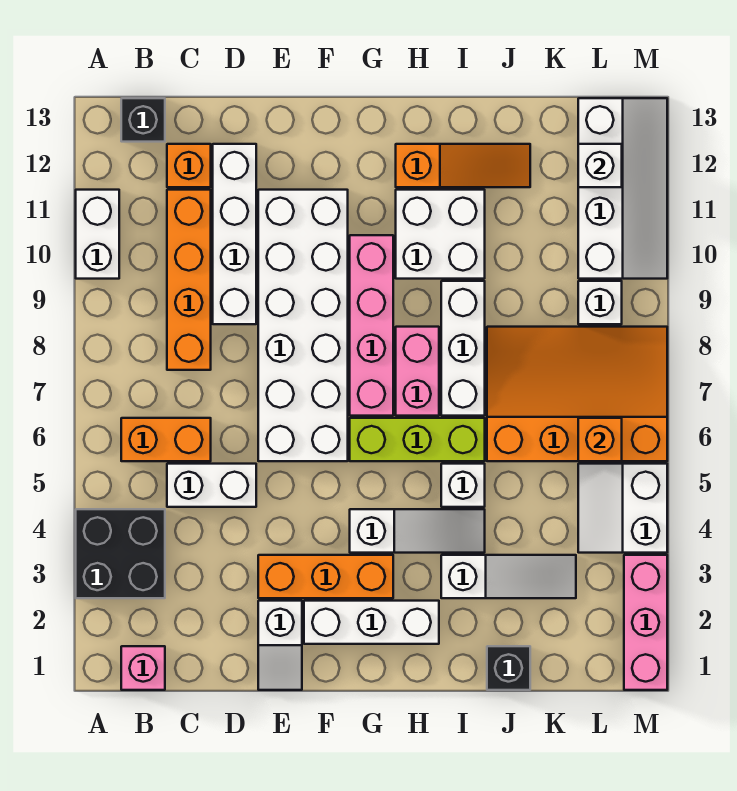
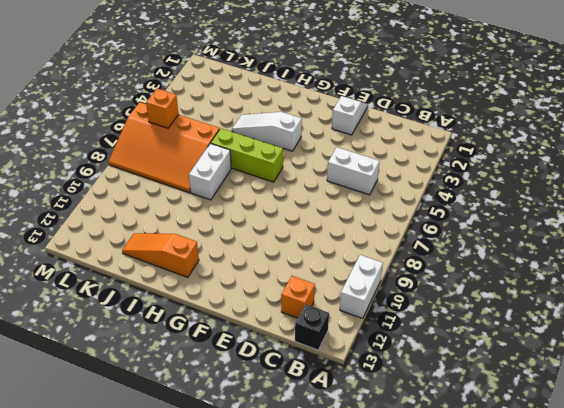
white 1x2 brick [189,143,231,200] -> white 1x3 brick [441,281,485,416]
none -> black 2x2 brick [76,509,165,598]
none -> pink 1x1 brick [121,646,165,690]
none -> orange 1x2 brick [121,418,211,461]
none -> orange 1x4 brick [167,190,211,370]

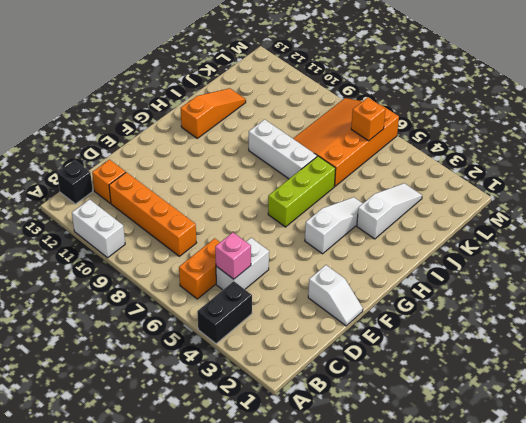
black 1x2 brick [197,281,252,344] -> black 2x2 brick [76,509,165,598]
pink 1x1 brick [215,233,251,279] -> pink 1x1 brick moved to [121,646,165,690]
none -> white 1x4 brick [213,144,256,324]
none -> orange 1x3 brick [258,555,393,598]
none -> white 2x6 brick [258,190,348,461]
none -> white 1x3 brick [304,601,439,644]

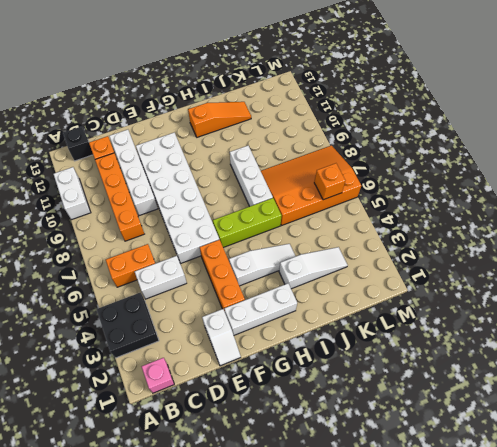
orange 1x3 brick [200,240,245,311] -> orange 1x3 brick turned to [258,555,393,598]
none -> pink 1x4 brick [350,235,393,416]
none -> pink 1x2 brick [396,327,439,416]
none -> white 2x2 brick [396,190,485,279]
none -> white 1x1 brick [441,464,485,507]

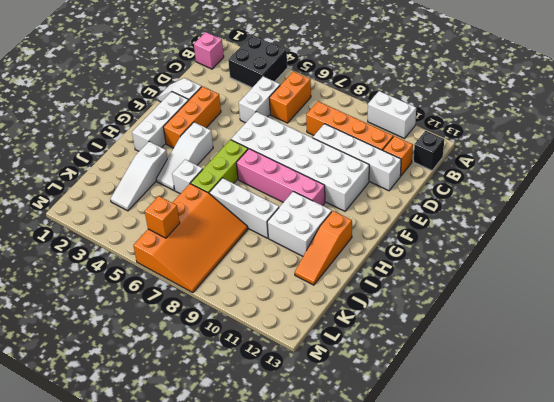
none -> pink 1x2 brick [396,327,439,416]
none -> black 1x1 brick [487,646,530,690]
none -> white 2x2 slope [578,464,667,553]
none -> white 1x1 brick [578,281,622,324]

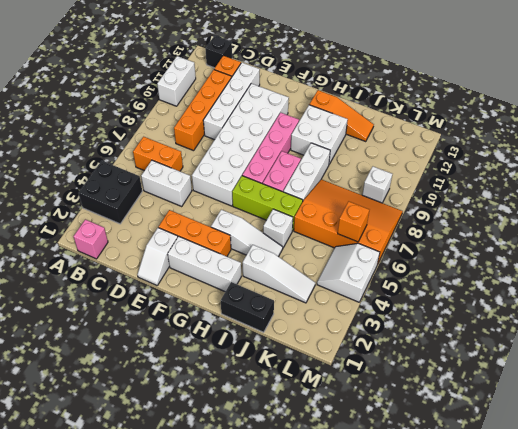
black 1x2 brick [221,282,274,332] -> black 1x1 brick [487,646,530,690]
none -> white 2x4 slope [578,98,667,279]
none -> pink 1x3 brick [624,555,667,690]
none -> white 1x1 brick [578,144,622,187]

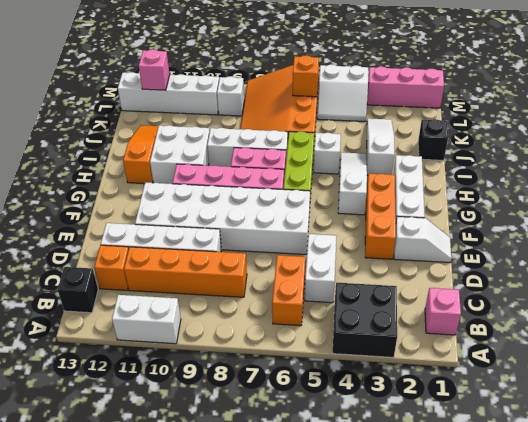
pink 1x1 brick [139,49,170,90] -> white 1x1 brick [578,144,622,187]

